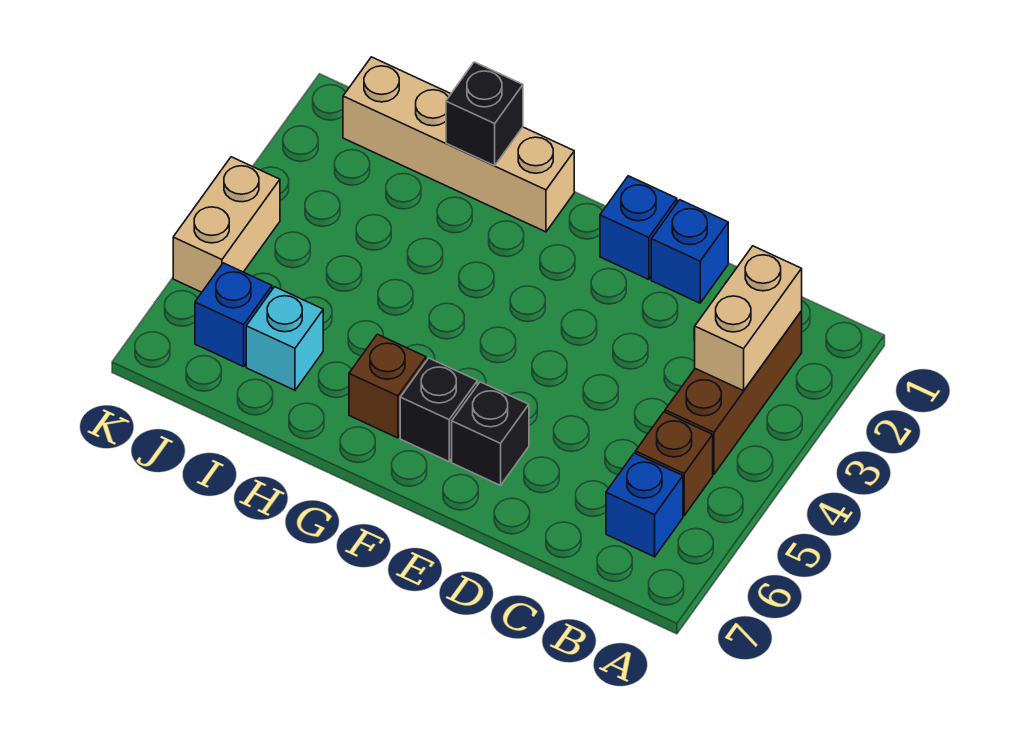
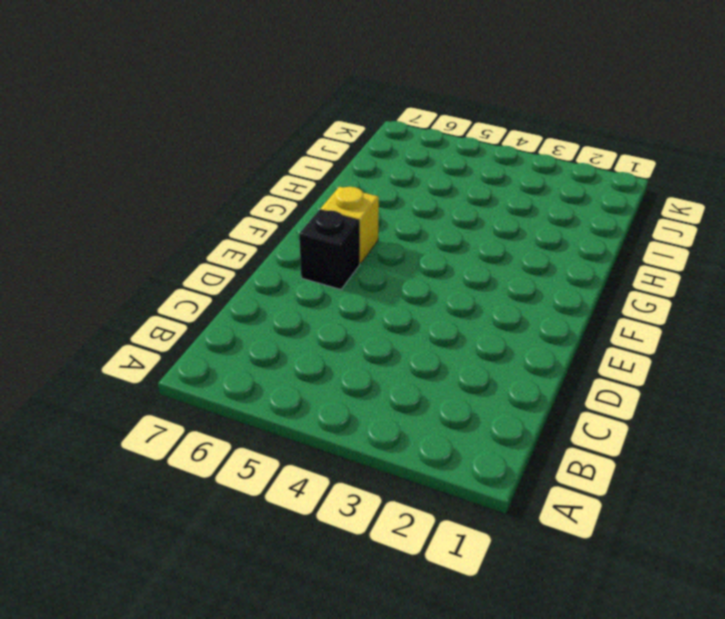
yellow 1x1 brick [320,187,379,264] -> black 1x1 brick [400,358,477,462]
none -> brown 1x3 brick [665,311,802,474]
none -> brown 1x1 brick [635,412,713,515]
none -> blue 1x1 brick [606,453,683,557]

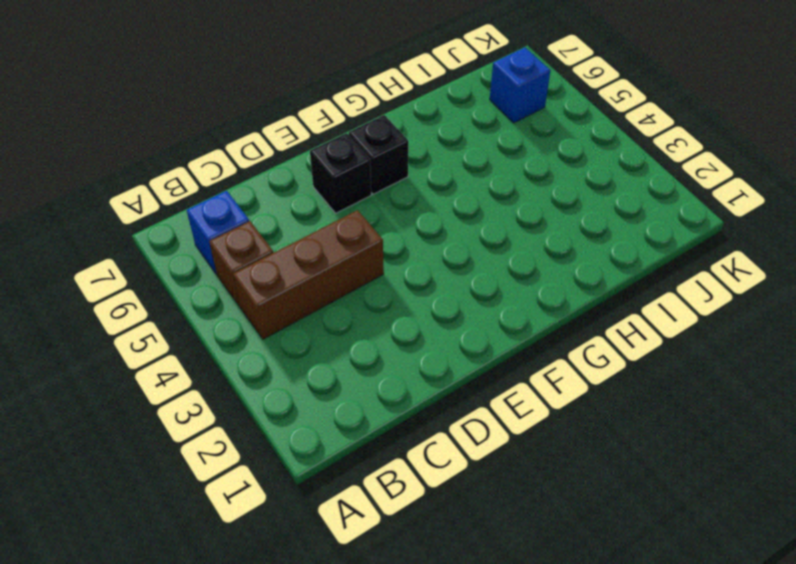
brown 1x3 brick [233,210,384,339] -> brown 1x3 brick turned to [665,311,802,474]
none -> blue 1x1 brick [651,200,728,303]
none -> blue 1x1 brick [600,176,677,279]
none -> tan 1x4 brick [343,57,574,232]

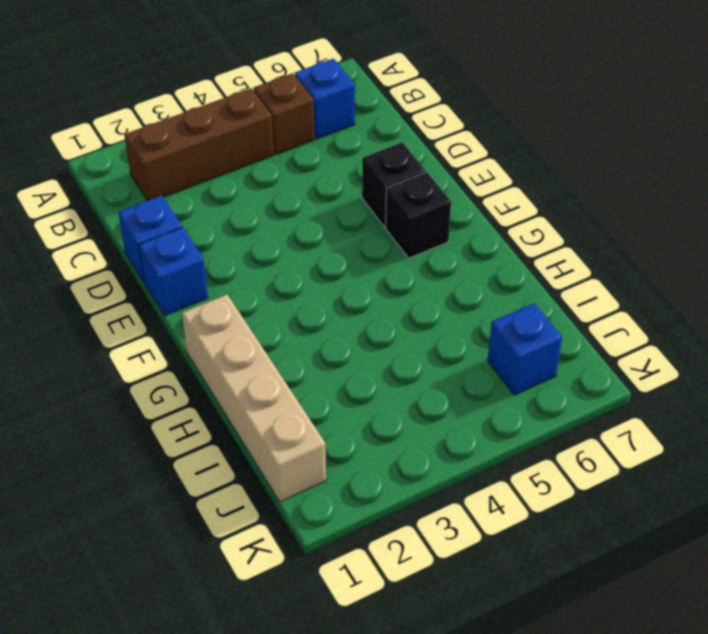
none -> brown 1x1 brick [349,334,426,438]
none -> cyan 1x1 brick [246,287,323,390]
none -> tan 1x2 brick [173,157,280,292]

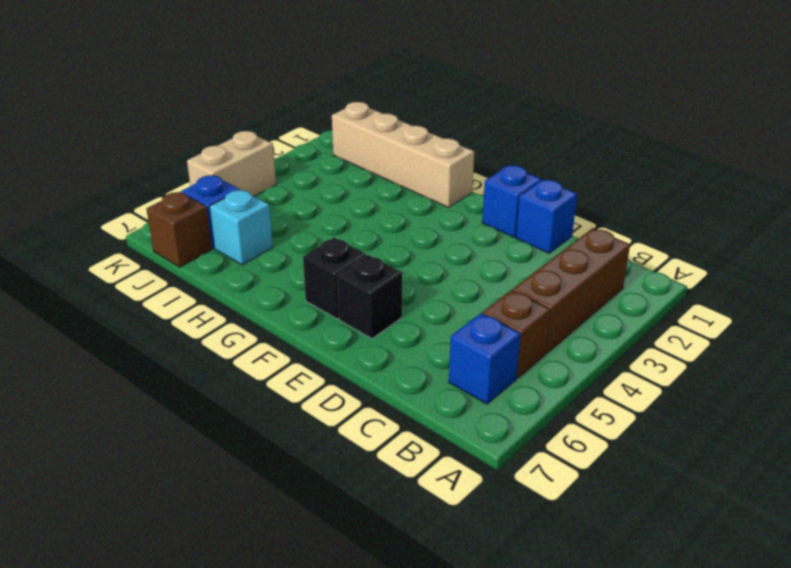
brown 1x1 brick [146,192,212,267] -> brown 1x1 brick moved to [349,334,426,438]
none -> tan 1x2 brick [695,246,802,391]
none -> black 1x1 brick [446,62,523,166]

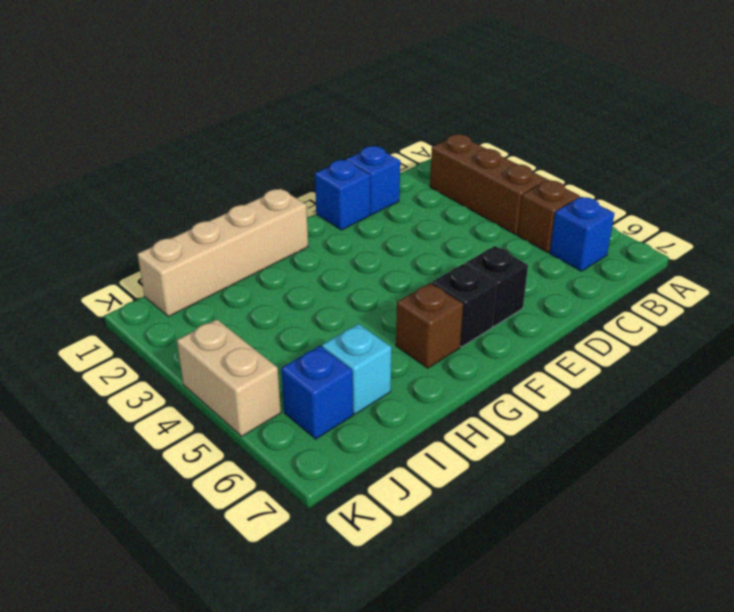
none -> tan 1x2 brick [695,246,802,391]
none -> black 1x1 brick [446,62,523,166]

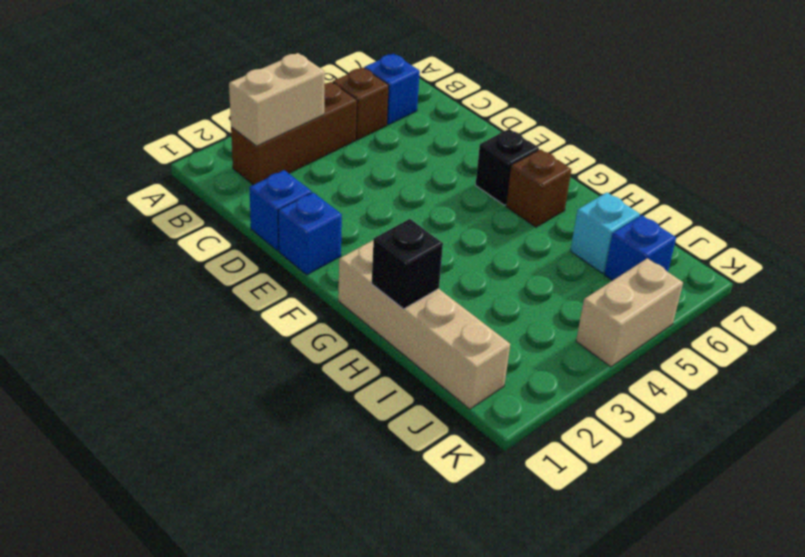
none -> black 1x1 brick [452,382,529,485]

